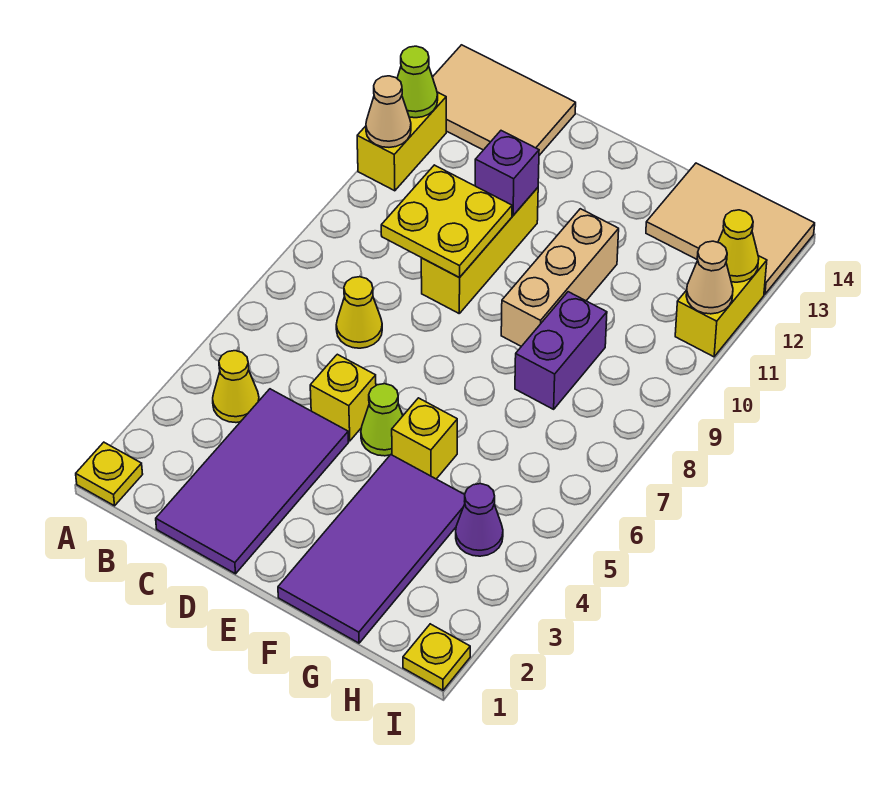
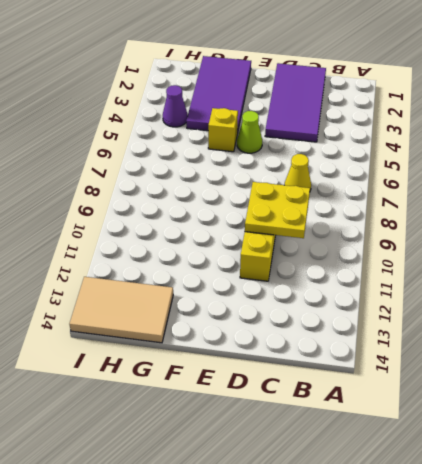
none -> yellow 1x1 plate [76,442,143,506]
none -> yellow 1x2 brick [357,92,446,191]
none -> tan 2x3 tile [433,45,576,155]

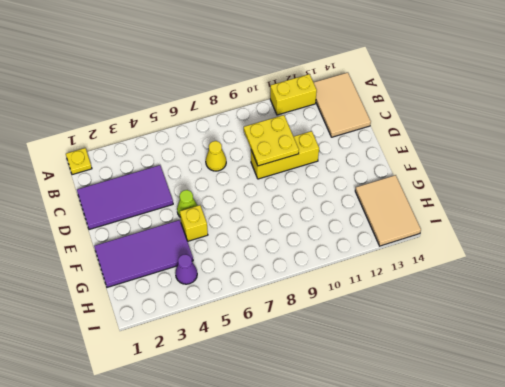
none -> yellow 1x1 cone [213,351,259,423]
none -> yellow 1x1 brick [310,354,376,441]
none -> tan 1x3 brick [501,209,619,346]

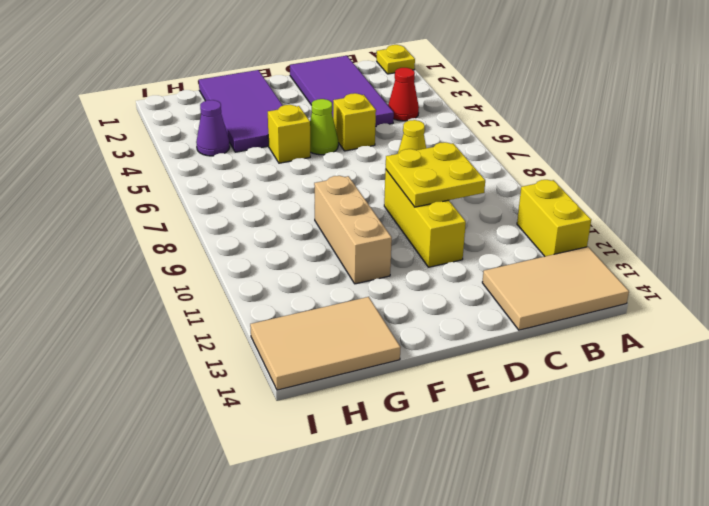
red 1x1 cone [388,68,419,121] -> yellow 1x1 cone [213,351,259,423]
none -> purple 1x2 brick [515,292,607,409]
none -> yellow 1x1 plate [403,624,470,690]
none -> yellow 1x2 brick [675,256,767,357]

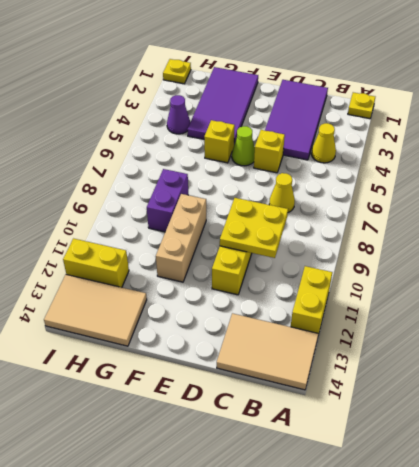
yellow 1x2 brick [63,239,129,287] -> yellow 1x2 brick turned to [675,256,767,357]
none -> tan 1x1 cone [366,76,411,147]
none -> lime 1x1 cone [397,46,438,118]
none -> purple 1x1 brick [475,131,539,215]

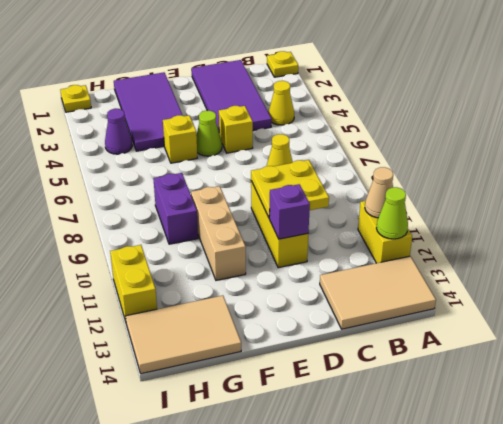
none -> tan 1x1 cone [686,241,733,314]
none -> yellow 1x1 cone [718,210,759,282]

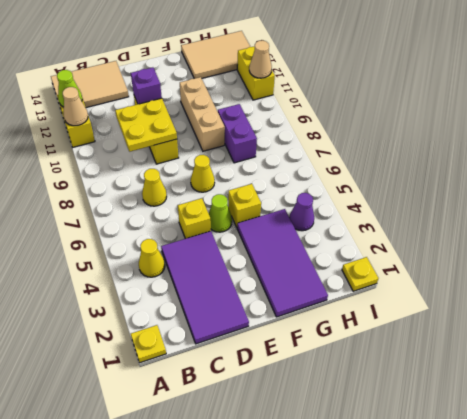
yellow 1x1 cone [191,155,215,192] -> yellow 1x1 cone moved to [718,210,759,282]

